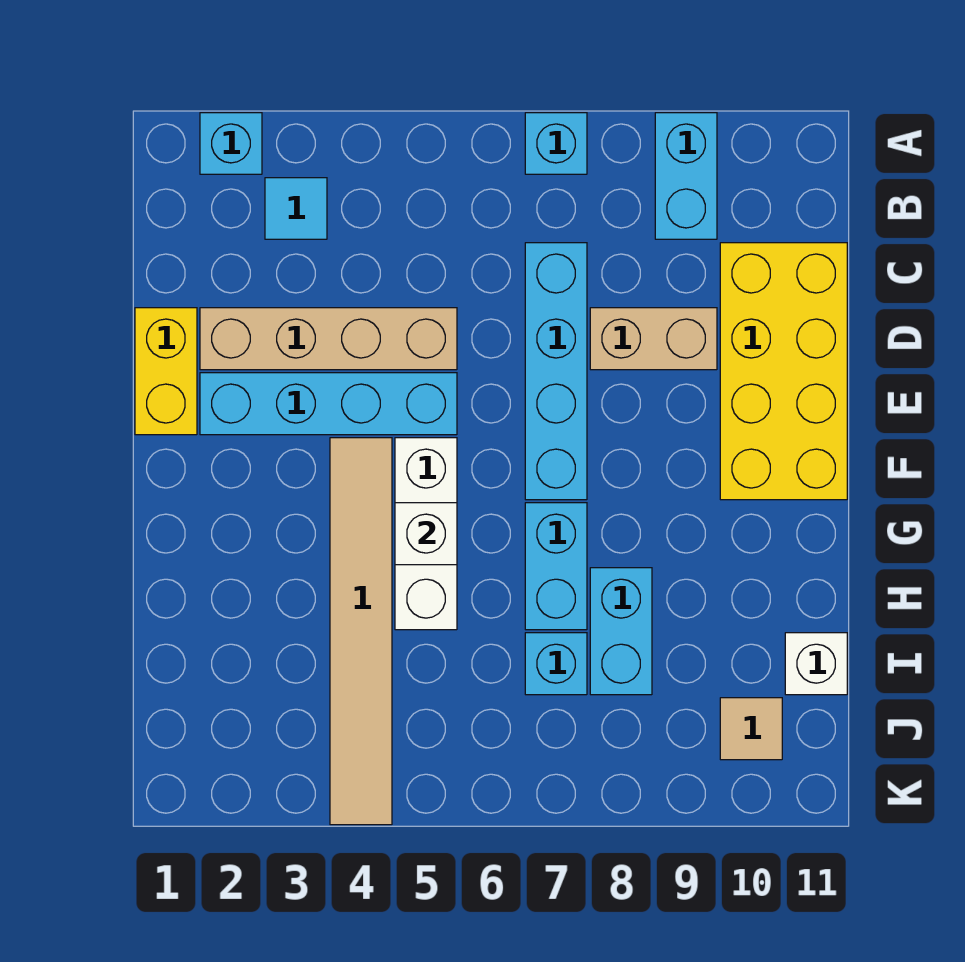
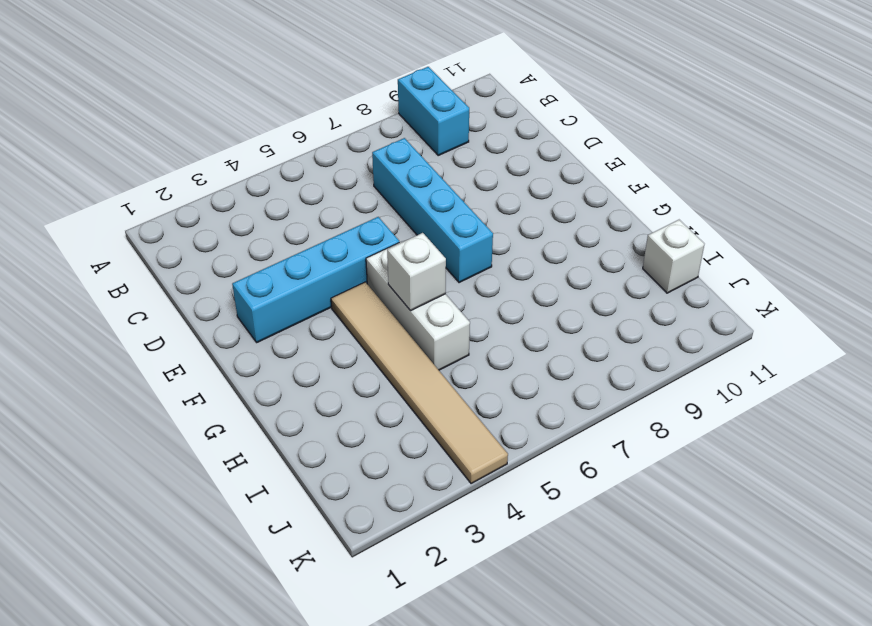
none -> cyan 1x1 brick [200,113,262,174]
none -> cyan 1x1 brick [525,113,587,174]
none -> cyan 1x1 tile [265,178,327,239]

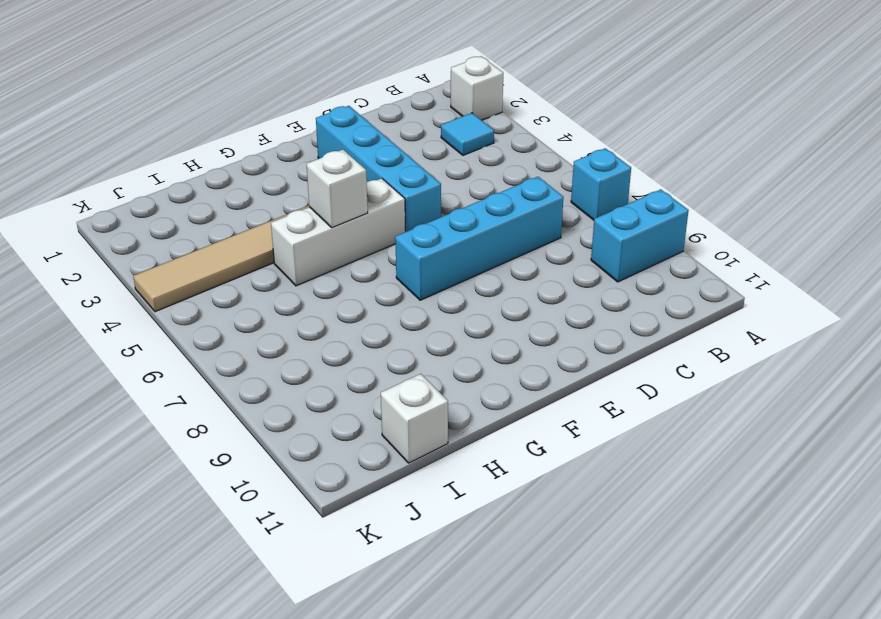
white 1x1 brick [451,56,503,120] -> cyan 1x1 brick [200,113,262,174]
none -> yellow 2x4 brick [720,243,847,500]
none -> yellow 1x2 brick [135,308,197,435]
none -> tan 1x4 brick [200,308,457,370]

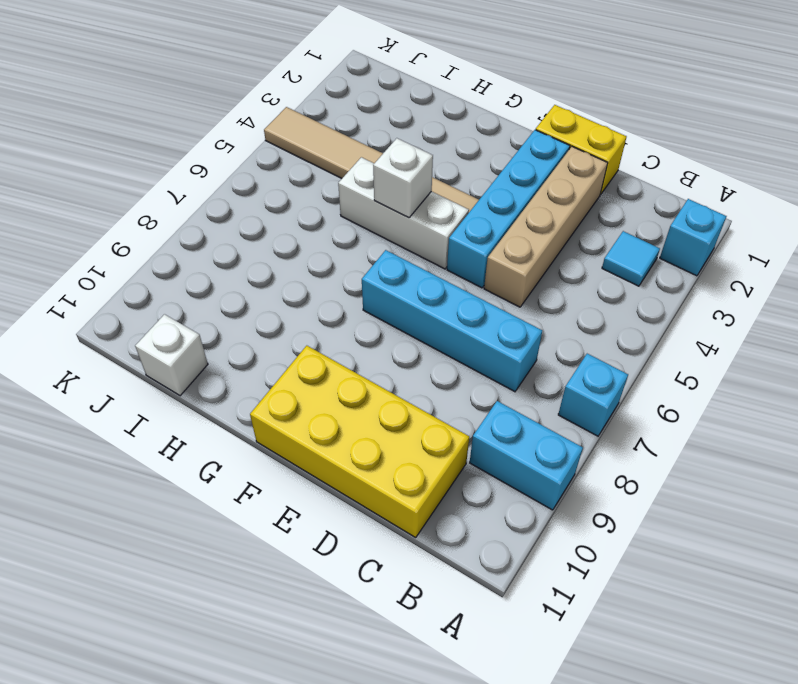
none -> tan 1x2 brick [590,308,717,370]
none -> cyan 1x2 brick [525,503,587,630]
none -> cyan 1x2 brick [590,568,652,695]

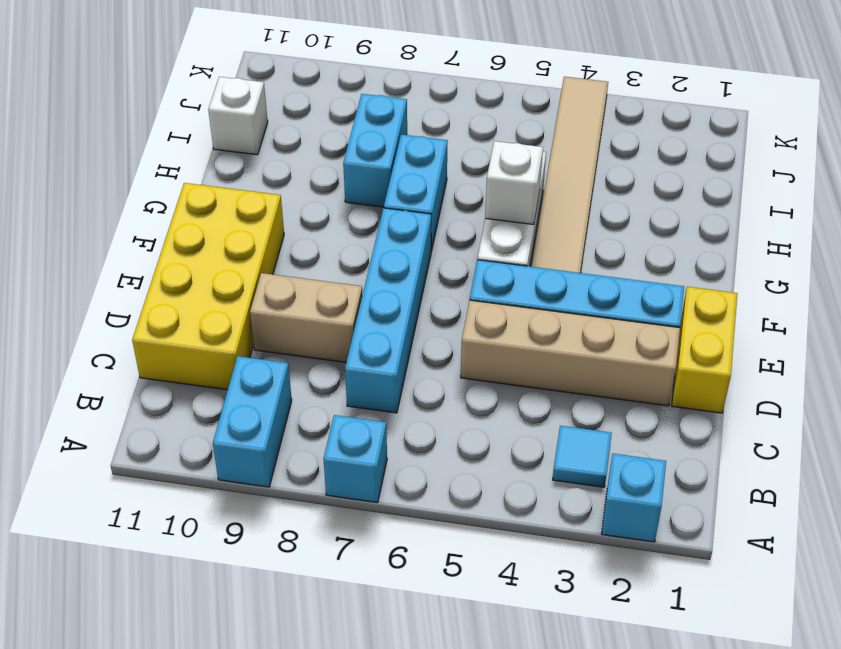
none -> cyan 1x1 brick [525,633,587,695]
none -> tan 1x1 tile [720,698,782,760]

